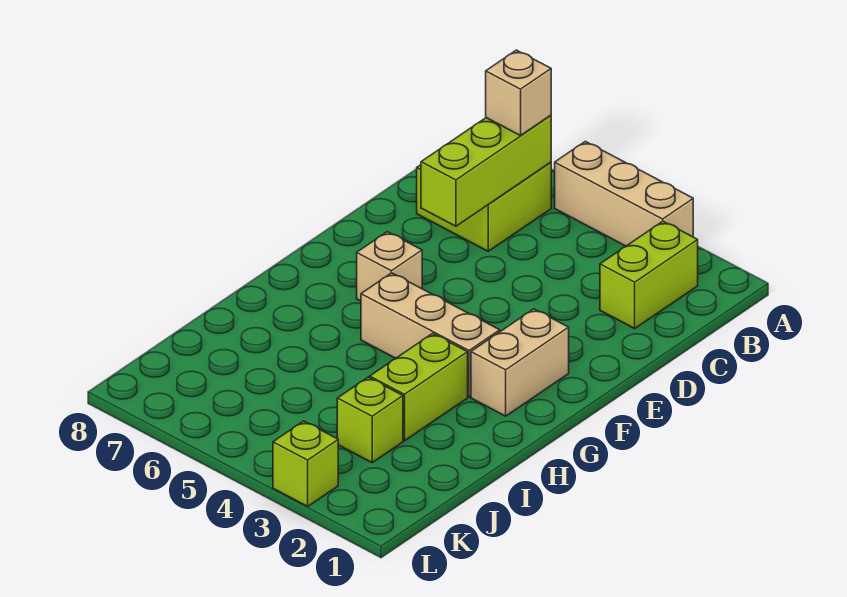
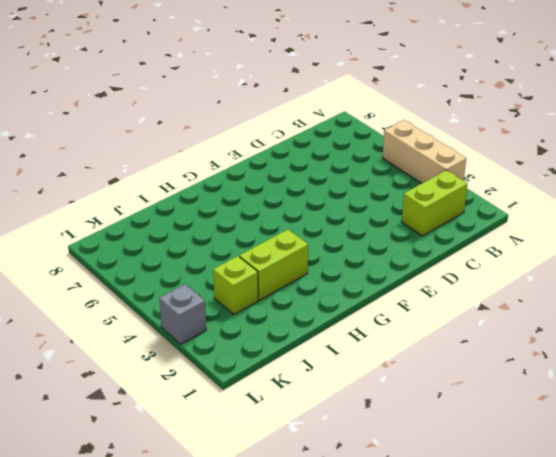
grey 1x1 brick [159,284,206,344] -> lime 1x1 brick [273,421,338,506]
none -> lime 2x2 brick [417,162,551,251]
none -> tan 1x2 brick [471,309,569,416]

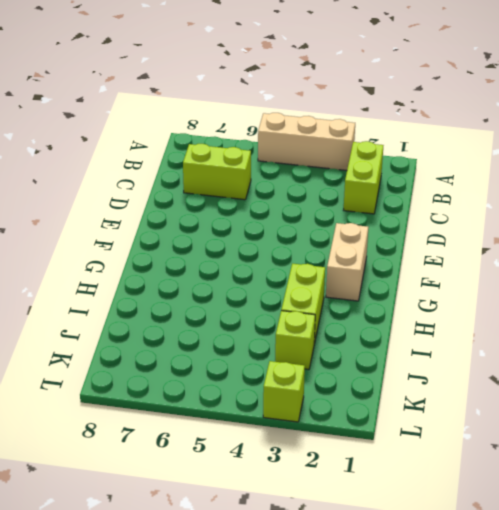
lime 1x2 brick [183,144,251,200] -> lime 2x2 brick [417,162,551,251]
none -> tan 1x1 brick [357,232,422,301]
none -> tan 1x3 brick [361,273,500,397]

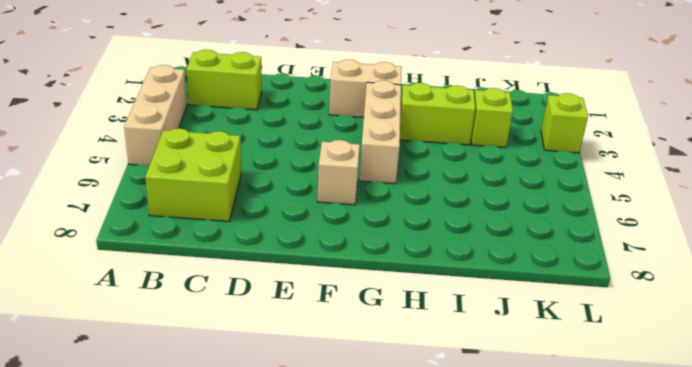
none -> lime 1x3 brick [421,115,551,226]
none -> tan 1x1 brick [486,50,551,136]

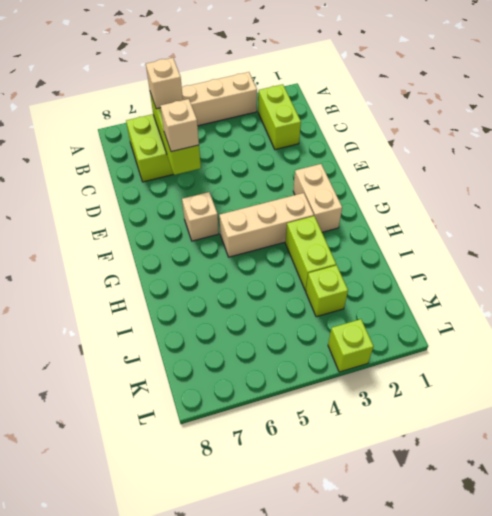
tan 1x1 brick [160,99,199,152] -> none

